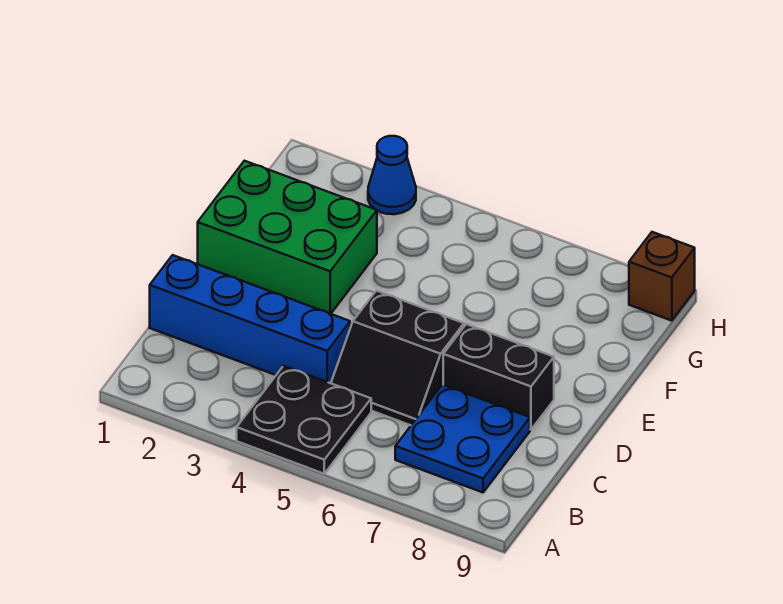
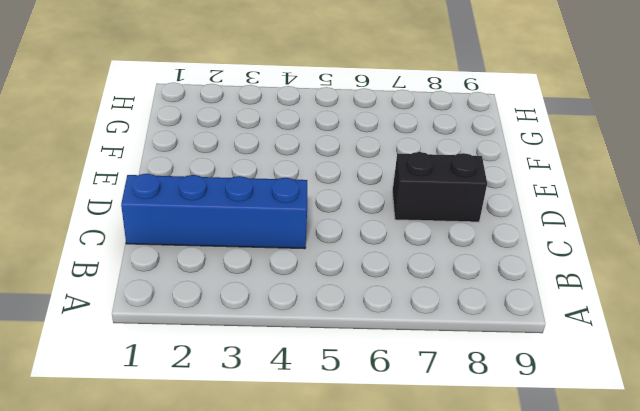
none -> black 2x2 plate [237,366,371,474]
none -> blue 2x2 plate [395,385,530,492]

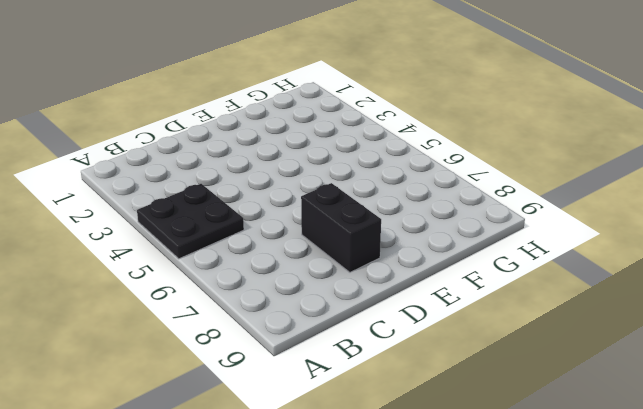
none -> blue 2x2 plate [395,385,530,492]
none -> blue 1x4 brick [150,255,350,383]

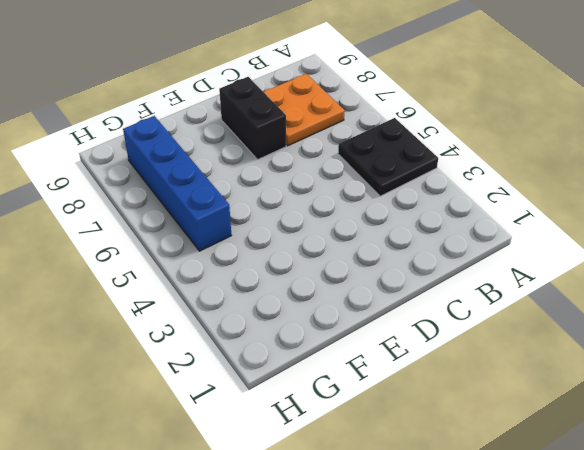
orange 2x2 plate [264,74,345,146] -> blue 2x2 plate [395,385,530,492]
blue 1x4 brick [123,116,231,251] -> blue 1x4 brick moved to [150,255,350,383]
none -> black 2x2 slope [331,291,464,425]
none -> green 2x3 brick [198,161,377,314]

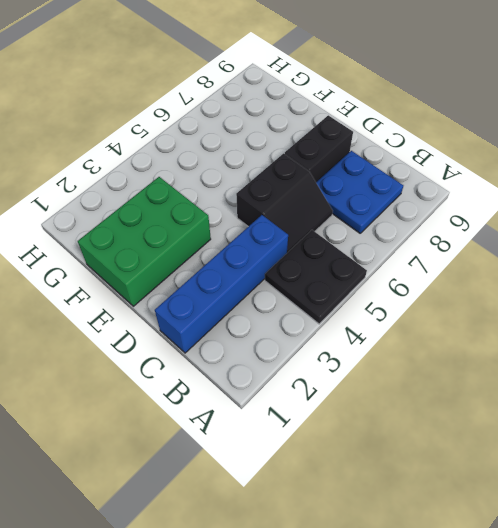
none -> blue 1x1 cone [368,136,416,214]
none -> brown 1x1 brick [629,232,695,321]

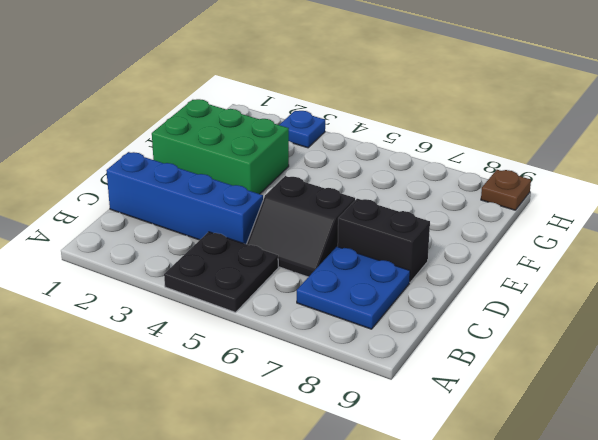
blue 1x1 plate [280,111,325,148] -> blue 1x1 cone [368,136,416,214]
brown 1x1 plate [481,170,531,210] -> brown 1x1 brick [629,232,695,321]

